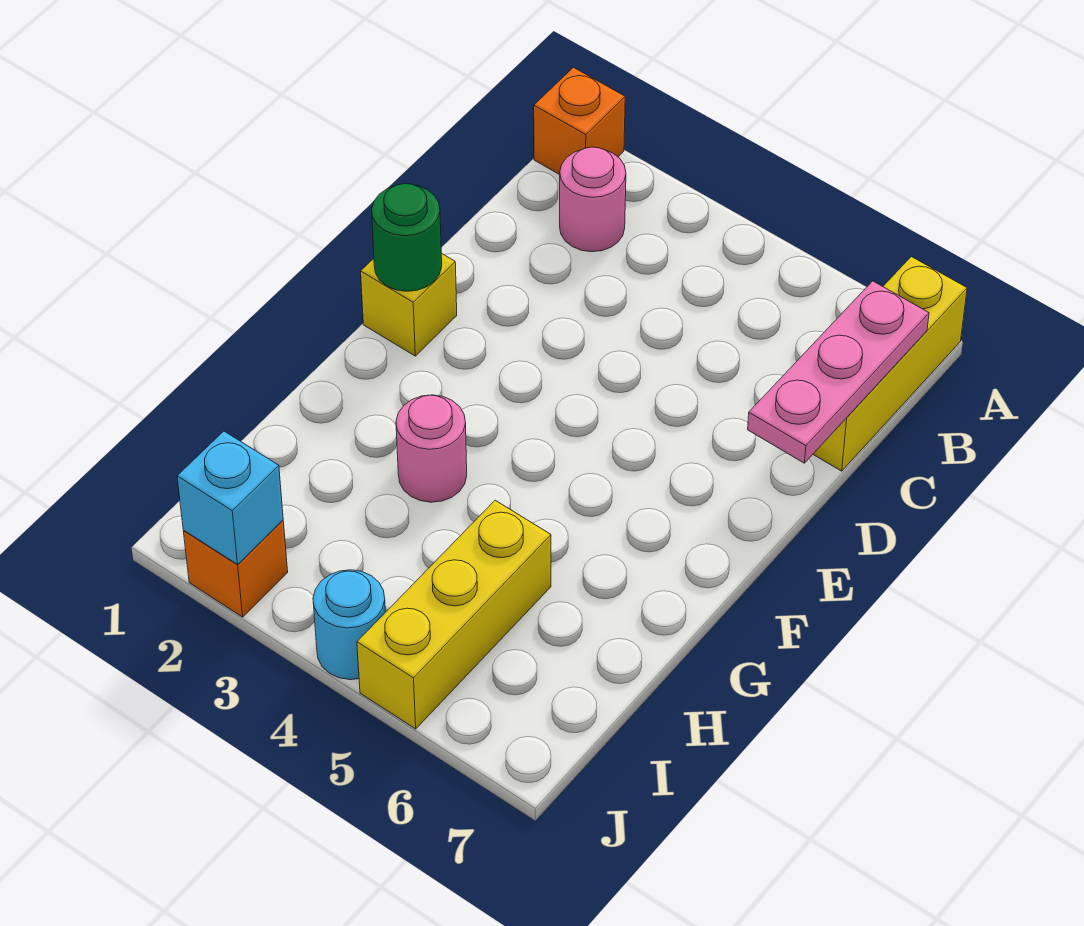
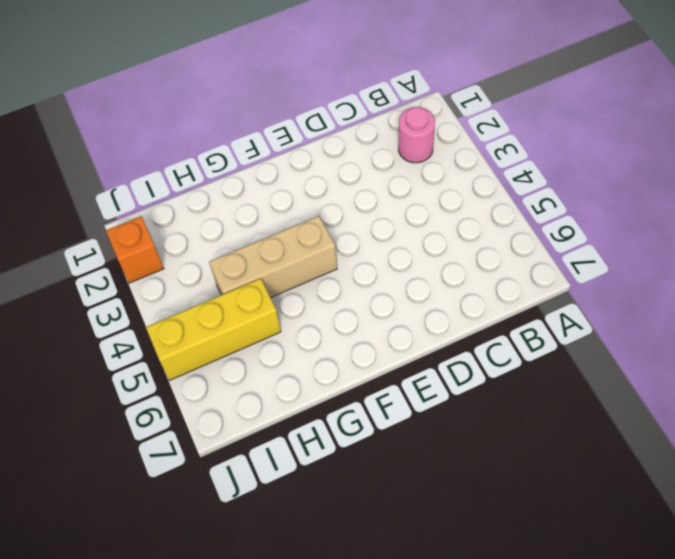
tan 1x3 brick [209,216,337,298] -> none
none -> orange 1x1 brick [534,68,625,175]
none -> yellow 1x3 brick [813,257,967,471]

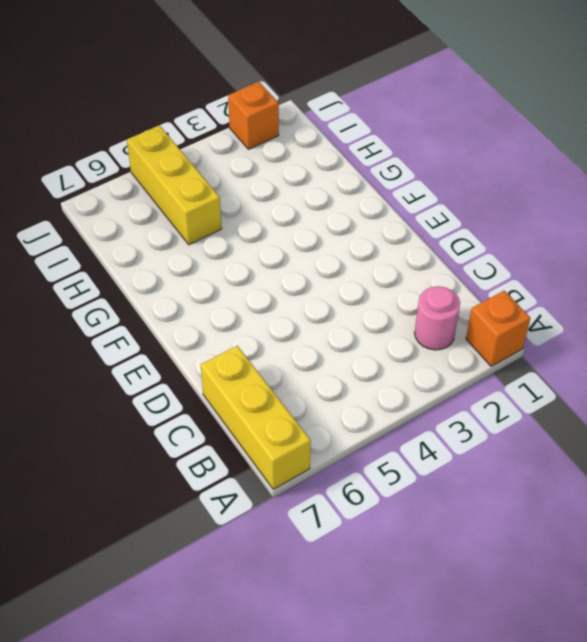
none -> yellow 1x1 brick [361,253,457,356]
none -> pink 1x1 round brick [396,395,467,502]

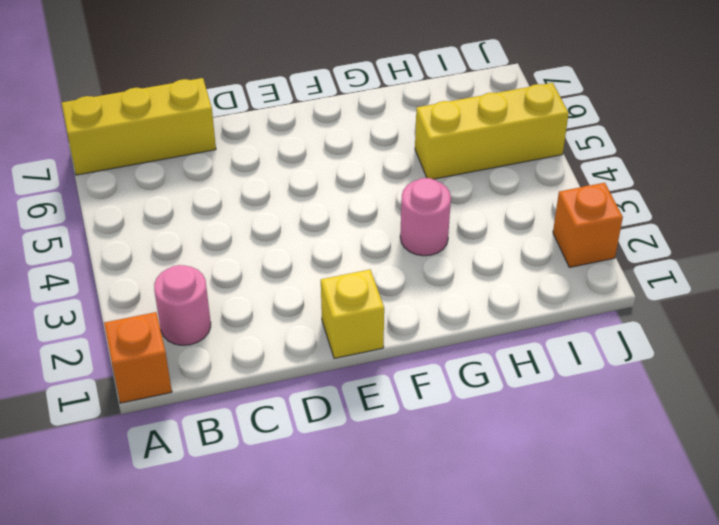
none -> cyan 1x1 round brick [313,570,385,680]
none -> pink 1x3 plate [748,281,929,463]

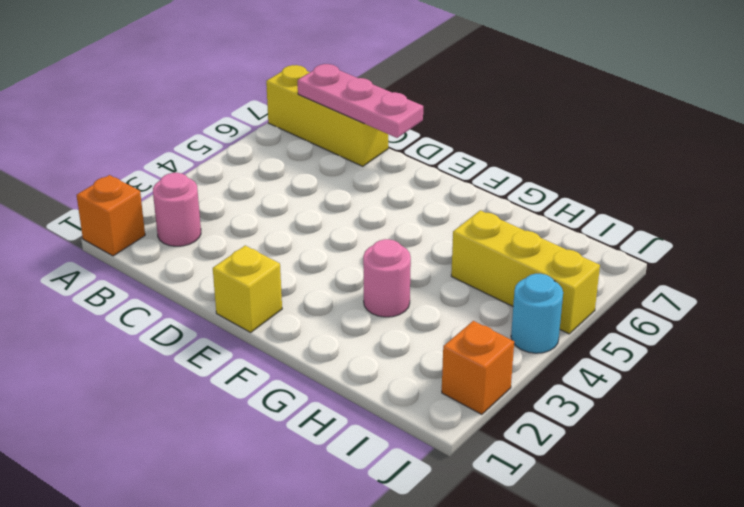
none -> green 1x1 round brick [372,184,442,291]
none -> cyan 1x1 brick [177,431,283,564]

